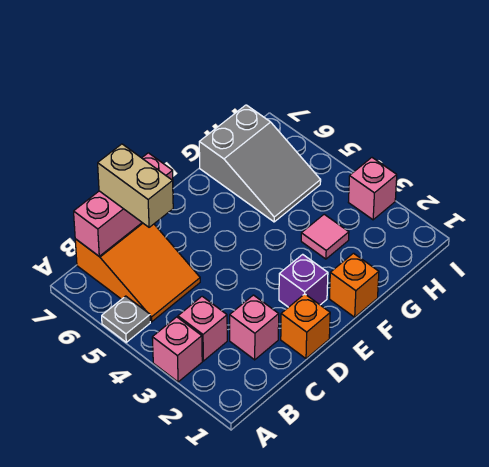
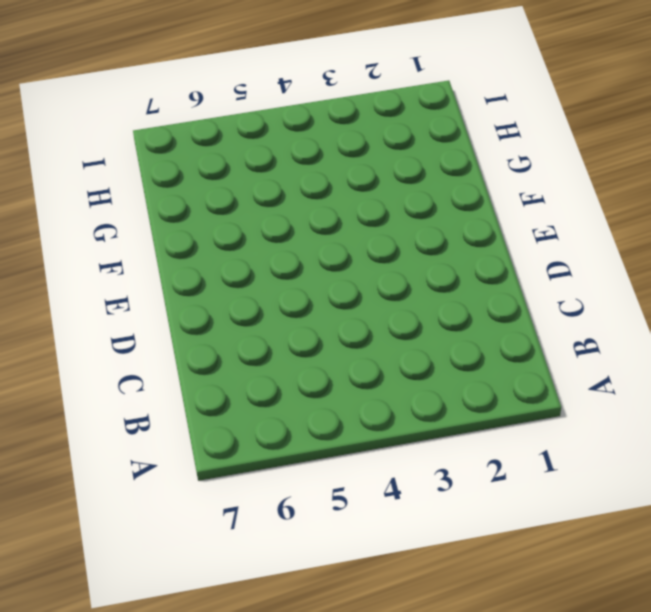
none -> pink 1x1 brick [152,317,202,382]
none -> grey 1x1 plate [102,296,150,342]
none -> pink 1x1 brick [178,296,227,361]

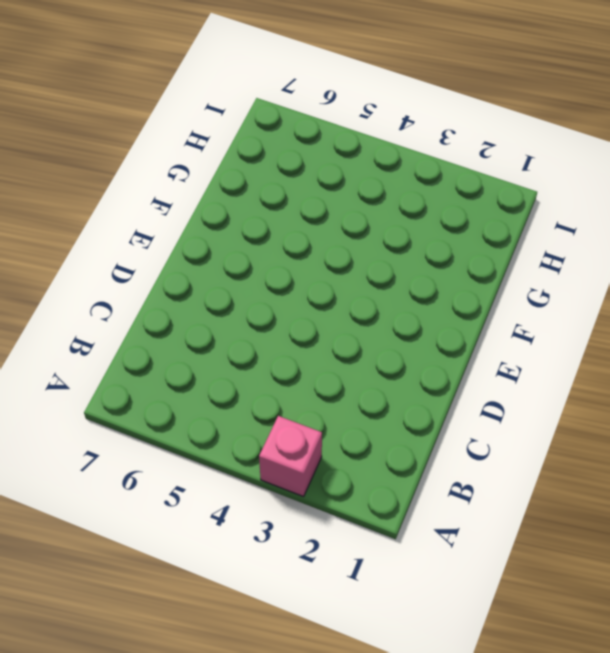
none -> grey 1x1 plate [102,296,150,342]
none -> pink 1x1 brick [178,296,227,361]
none -> orange 2x3 slope [75,223,200,322]

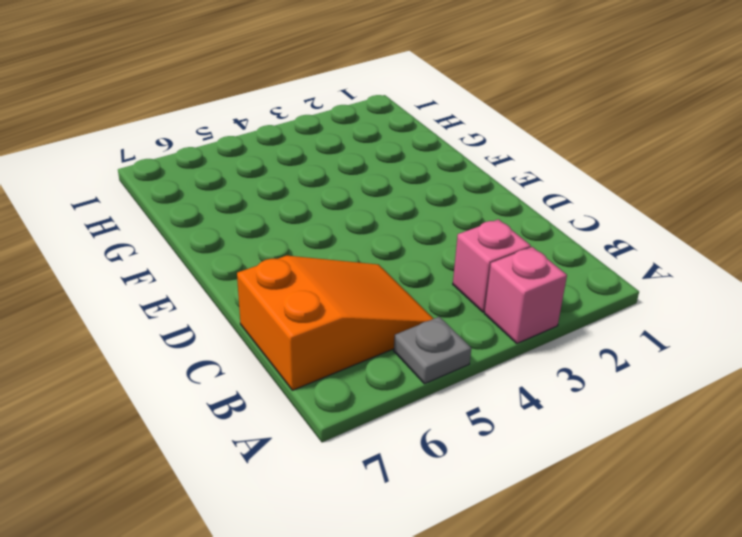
none -> pink 1x1 brick [230,295,279,360]
none -> orange 1x1 brick [281,294,330,359]
none -> purple 1x1 brick [279,254,328,307]

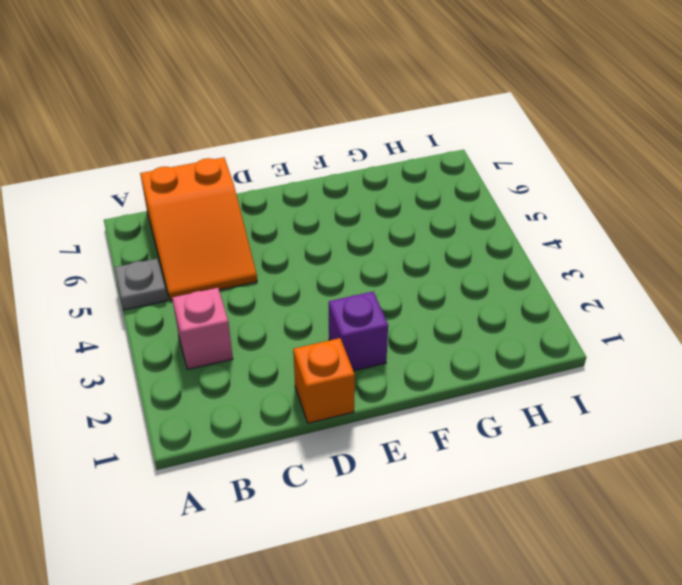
none -> pink 1x1 brick [152,317,202,382]
none -> pink 1x1 brick [230,295,279,360]
none -> orange 1x1 brick [329,253,379,317]

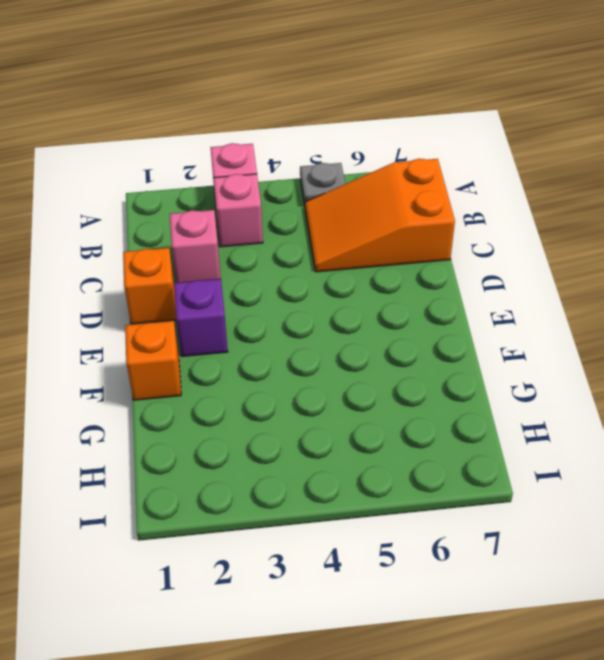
none -> pink 1x1 tile [301,214,349,259]
none -> grey 2x3 slope [199,105,321,222]
none -> pink 1x1 brick [348,158,397,220]

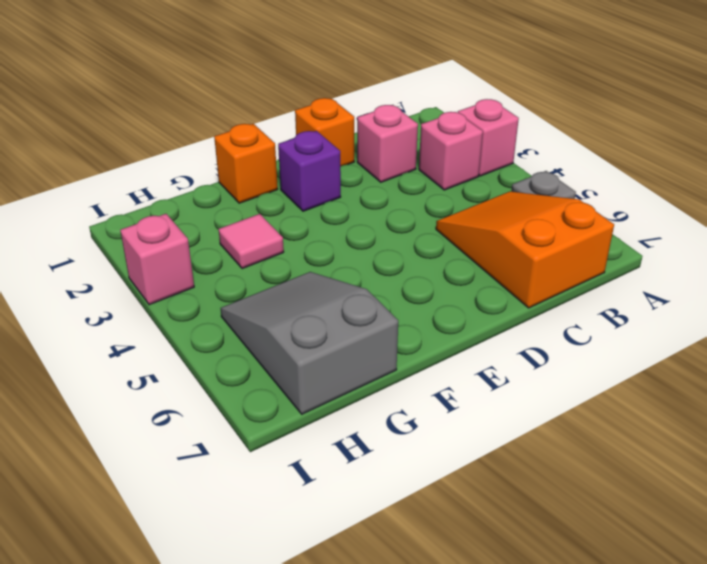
none -> pink 1x3 brick [74,153,173,256]
none -> tan 1x2 brick [98,144,173,227]

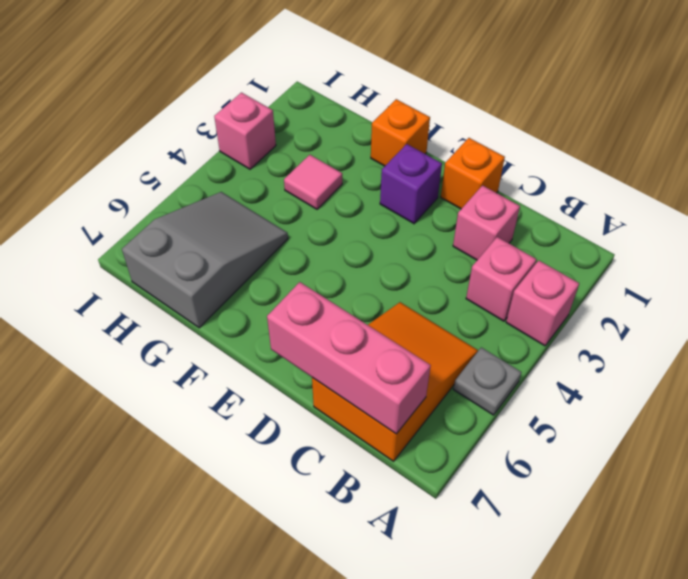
none -> tan 1x2 brick [98,144,173,227]

